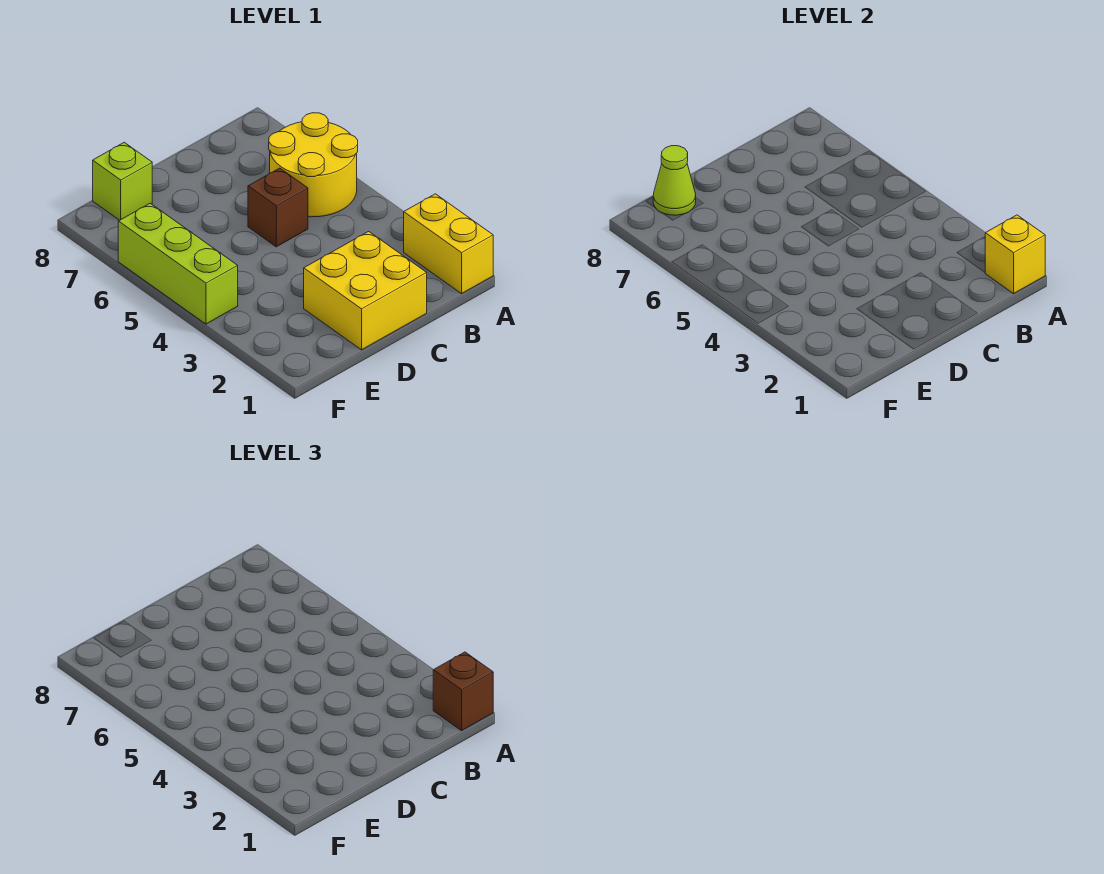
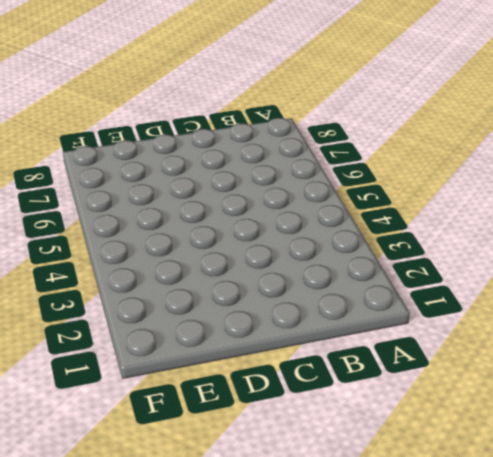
none -> yellow 1x2 brick [404,194,493,294]
none -> yellow 2x2 round brick [269,113,358,217]

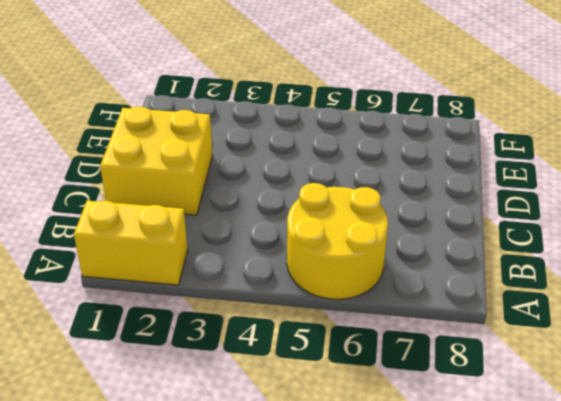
none -> brown 1x1 brick [248,168,308,247]
none -> lime 1x1 brick [93,142,152,220]

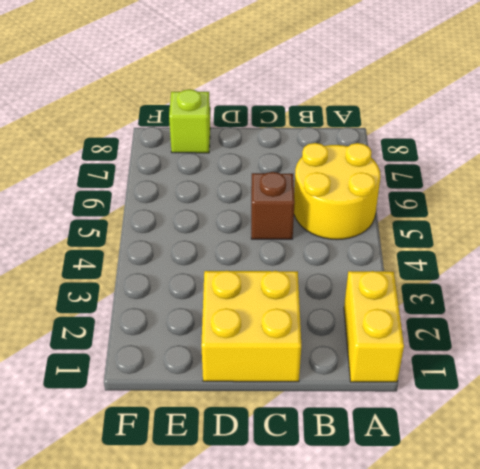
none -> lime 1x3 brick [118,203,238,324]
none -> yellow 1x1 brick [985,215,1045,294]

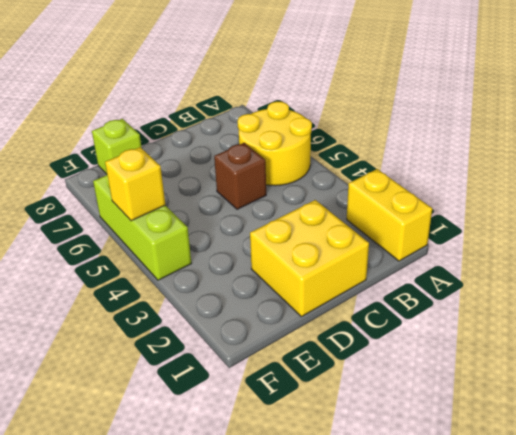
yellow 1x1 brick [105,147,165,221] -> yellow 1x1 brick moved to [985,215,1045,294]
none -> lime 1x1 cone [653,146,696,215]
none -> brown 1x1 brick [433,652,493,731]

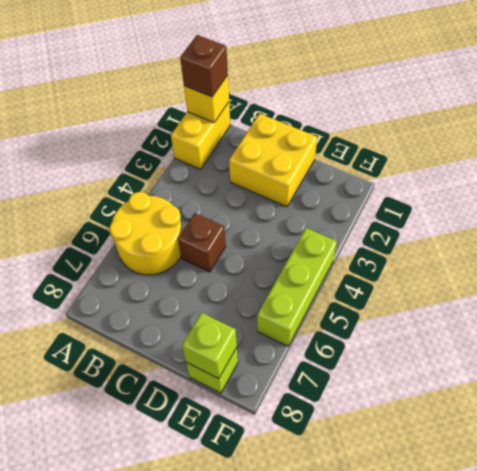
lime 1x1 brick [182,313,237,379] -> lime 1x1 cone [653,146,696,215]

